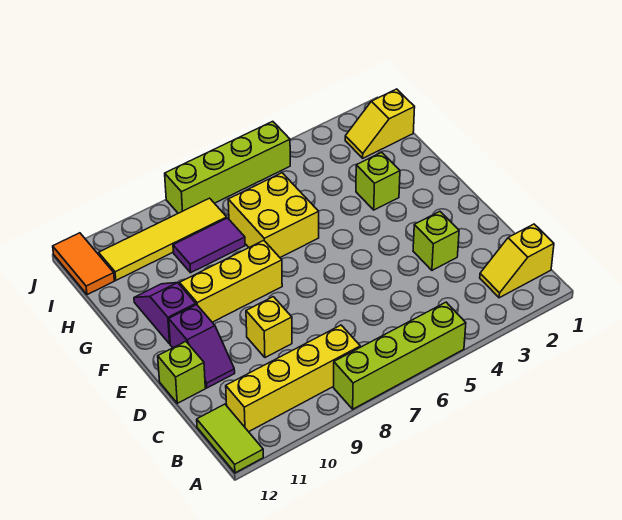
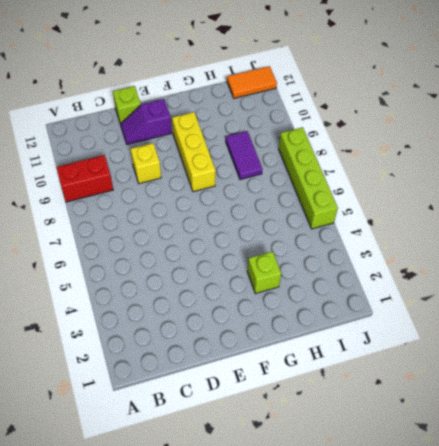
red 1x2 brick [56,155,113,202] -> yellow 1x4 brick [226,325,360,432]
none -> lime 1x4 brick [334,302,466,409]
none -> lime 1x2 tile [197,404,263,473]
none -> yellow 1x2 slope [480,224,554,298]

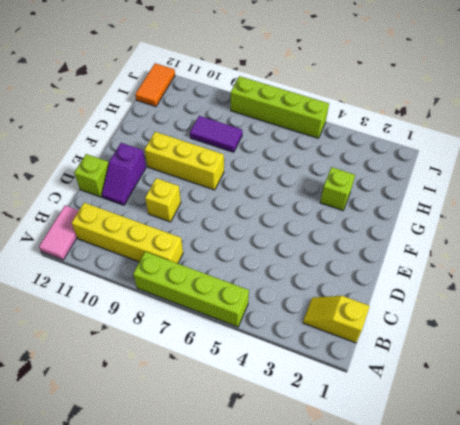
pink 1x2 tile [39,206,79,260] -> lime 1x2 tile [197,404,263,473]
none -> lime 1x1 brick [413,212,459,270]
none -> purple 1x2 slope [134,283,196,344]
none -> yellow 2x2 brick [228,173,319,257]

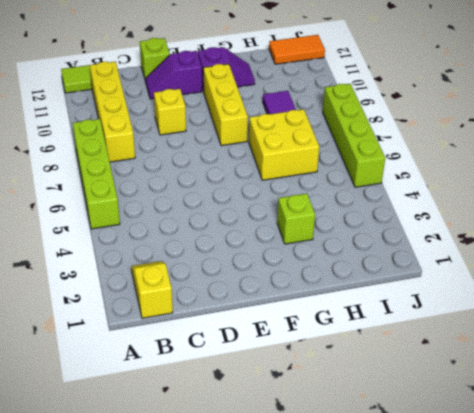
none -> lime 1x1 brick [413,212,459,270]
none -> yellow 1x2 slope [345,89,415,158]
none -> yellow 1x4 tile [99,198,227,280]

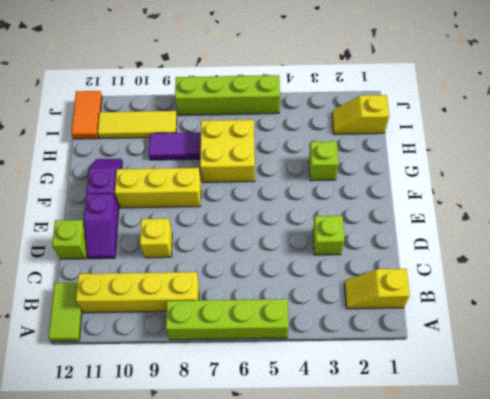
yellow 1x3 tile [98,111,177,139] -> yellow 1x4 tile [99,198,227,280]

